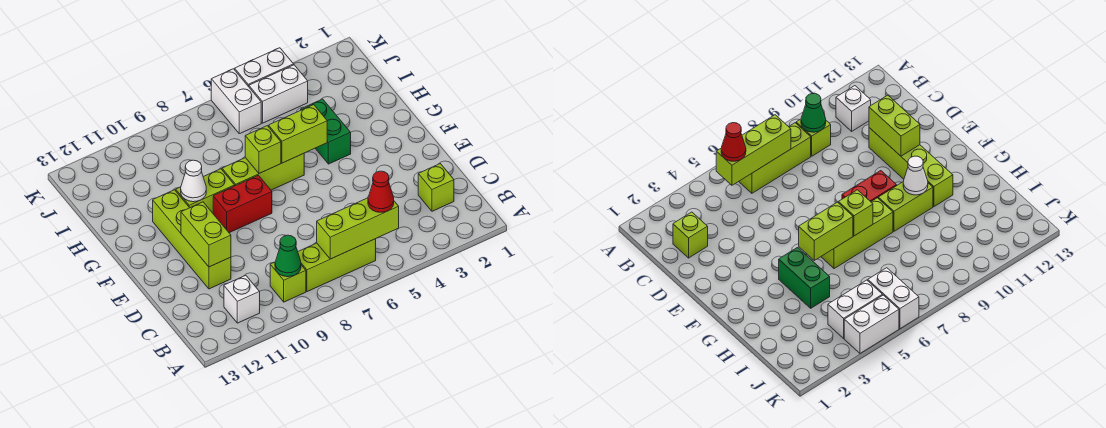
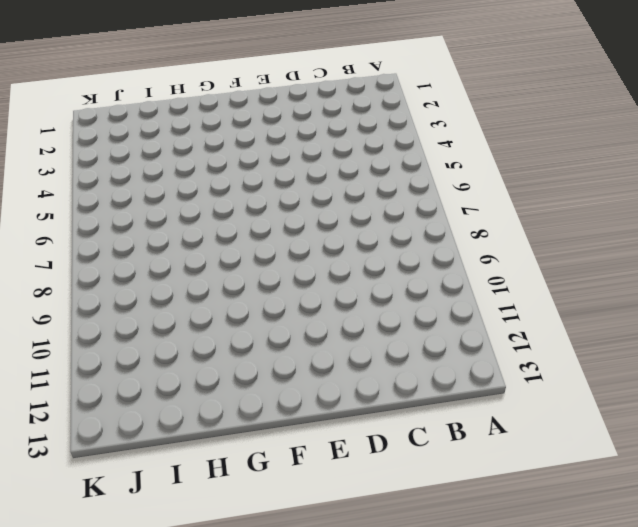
none -> lime 1x3 brick [298,239,376,292]
none -> lime 1x1 brick [270,262,306,302]
none -> white 1x1 brick [224,275,260,323]

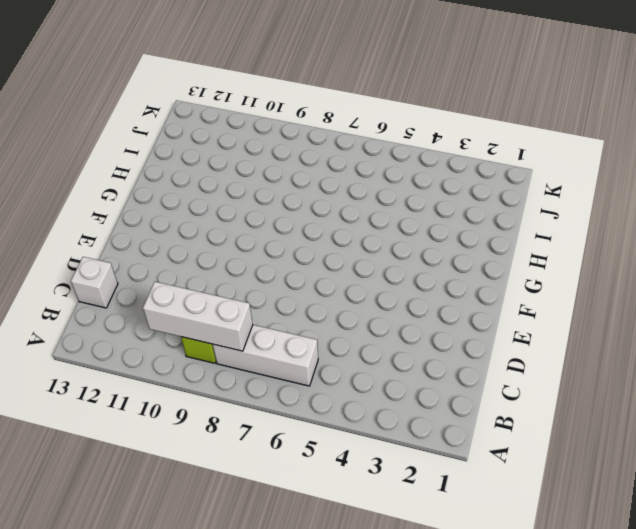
white 1x3 brick [213,325,318,386] -> lime 1x3 brick [298,239,376,292]
white 1x3 brick [143,282,253,351] -> green 1x1 cone [275,235,301,277]
white 1x1 brick [71,257,118,308] -> white 1x1 brick moved to [224,275,260,323]
none -> lime 1x1 brick [418,164,454,211]
none -> lime 1x4 brick [153,190,231,289]
none -> red 1x2 brick [213,175,272,233]

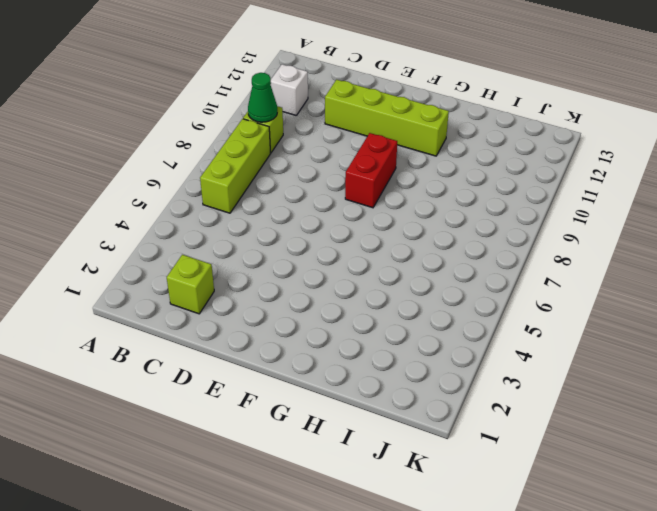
none -> green 1x2 brick [301,99,351,164]
none -> lime 1x3 brick [222,154,304,190]
none -> lime 1x2 brick [176,169,235,213]

